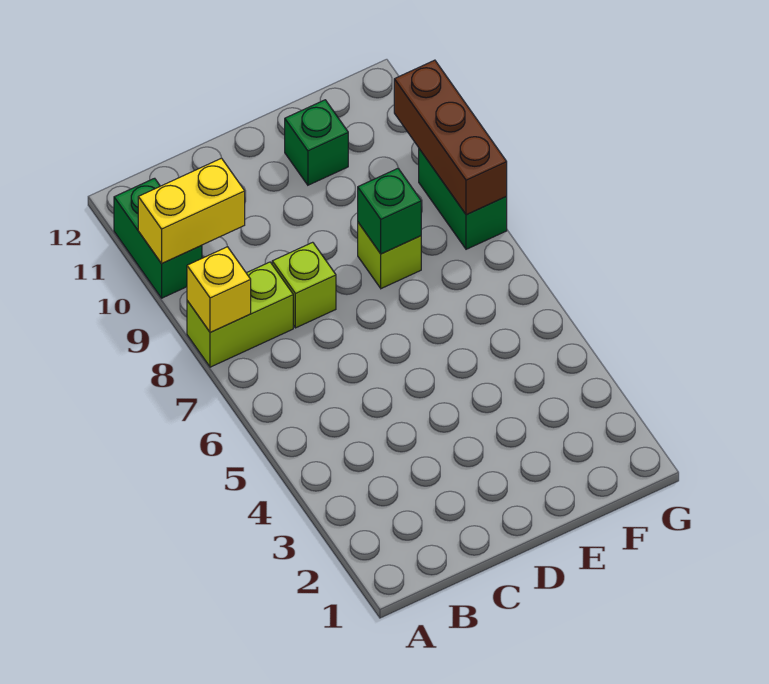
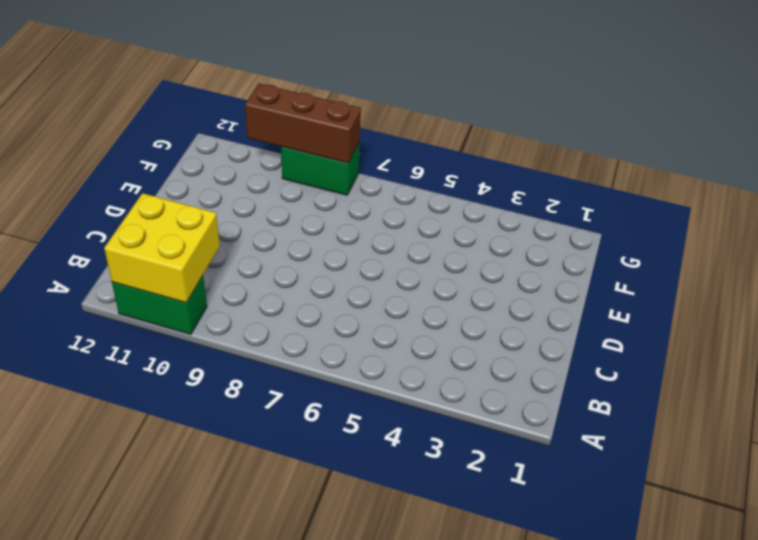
yellow 2x2 brick [104,193,220,303] -> yellow 1x2 brick [138,158,245,264]
none -> lime 1x2 brick [187,262,293,367]
none -> lime 1x1 brick [272,242,336,328]

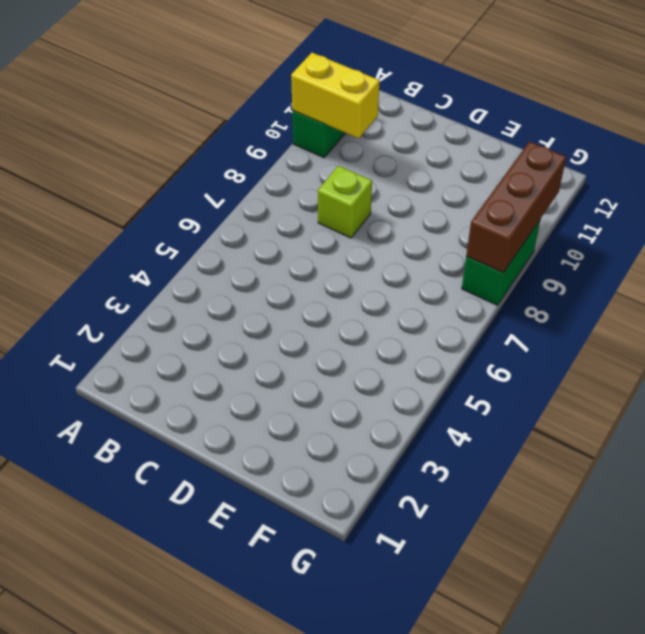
none -> lime 1x2 brick [187,262,293,367]
none -> lime 1x1 brick [358,223,421,289]

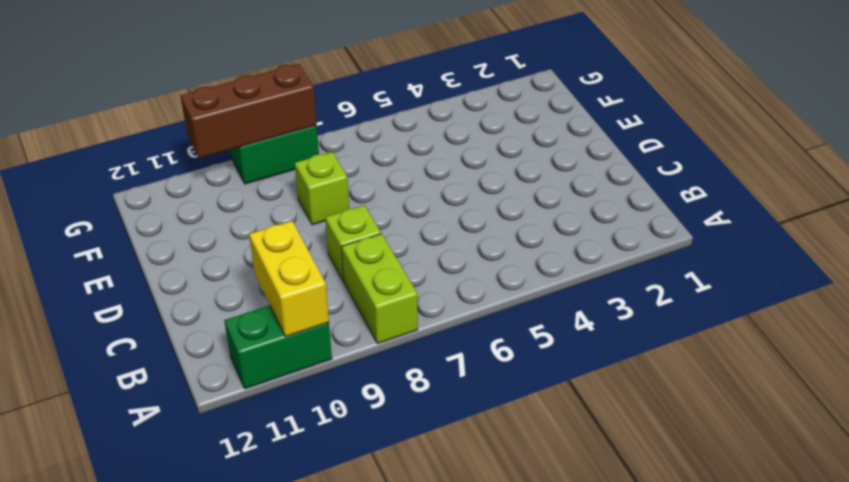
none -> green 1x1 brick [285,100,348,185]
none -> yellow 1x1 brick [187,247,251,333]

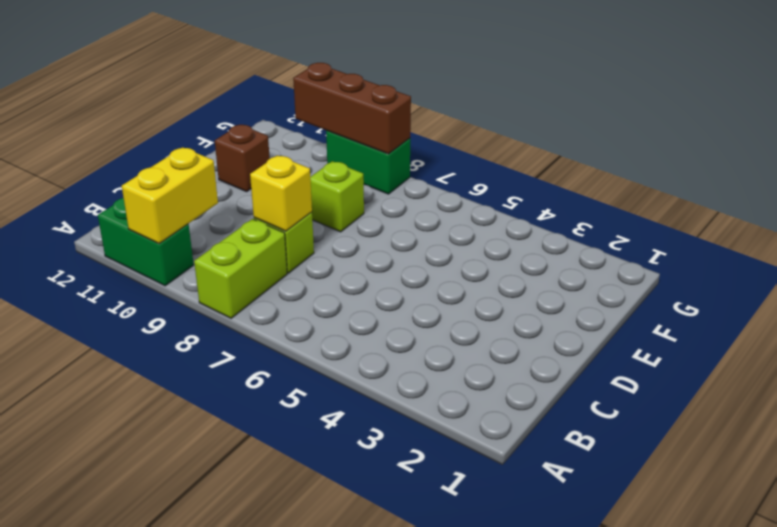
yellow 1x1 brick [250,155,312,231] -> yellow 1x1 brick moved to [187,247,251,333]
brown 1x1 brick [215,125,270,192] -> green 1x1 brick [285,100,348,185]
none -> green 1x1 brick [358,169,421,254]

